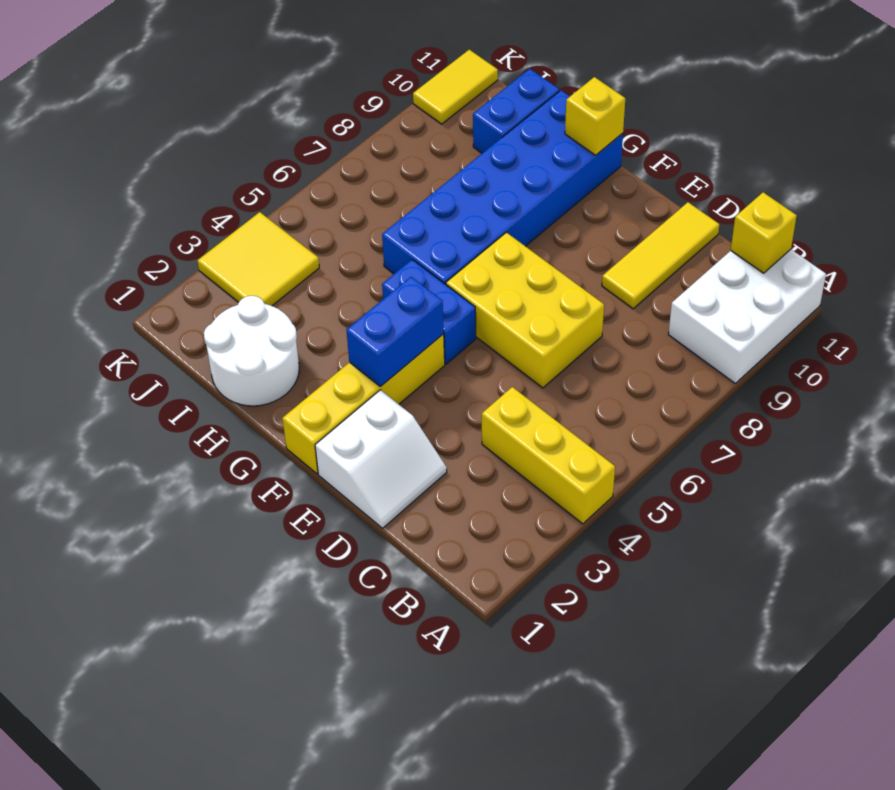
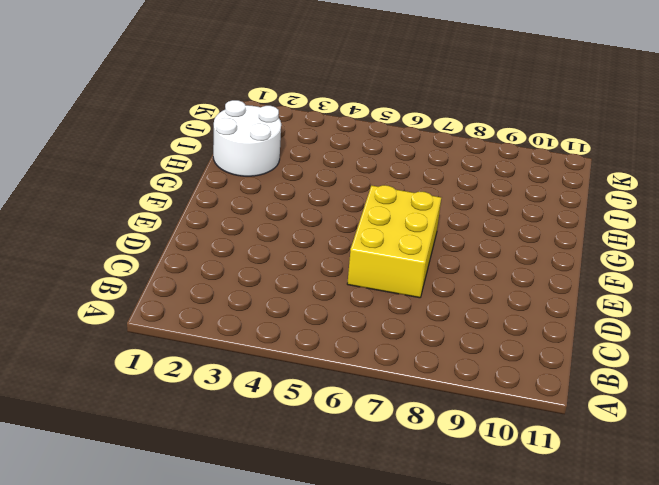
none -> yellow 1x3 brick [482,387,615,524]
none -> white 2x3 brick [668,249,826,383]
none -> white 2x2 slope [315,390,447,528]

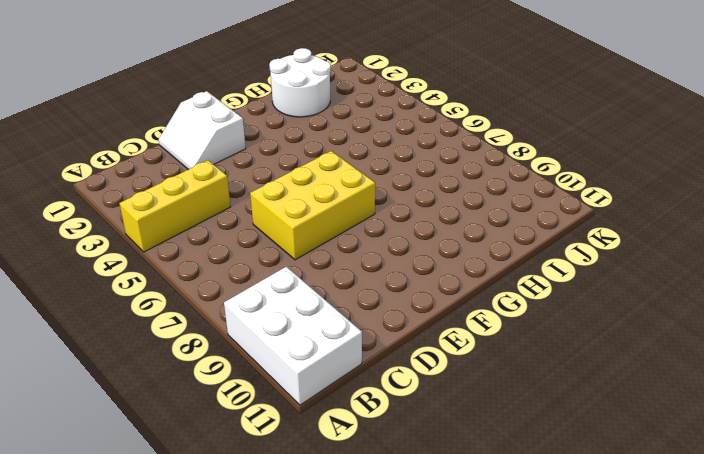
none -> yellow 1x3 tile [602,202,719,309]
none -> yellow 1x4 brick [282,334,445,474]
none -> blue 1x2 brick [382,259,476,364]

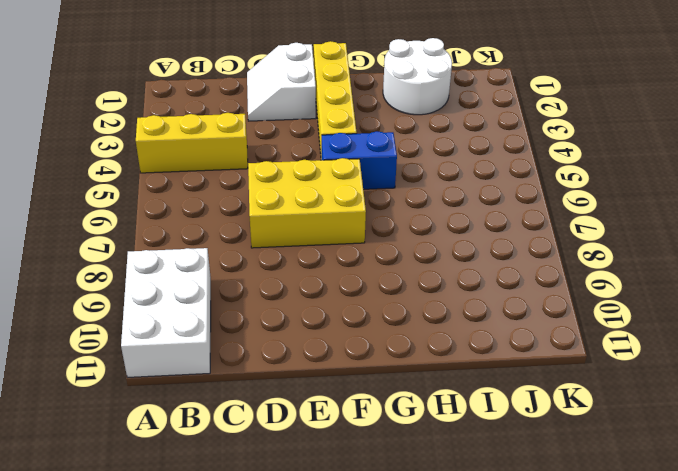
none -> yellow 1x3 tile [602,202,719,309]
none -> blue 2x6 brick [382,90,623,284]
none -> blue 1x2 brick [473,69,559,153]

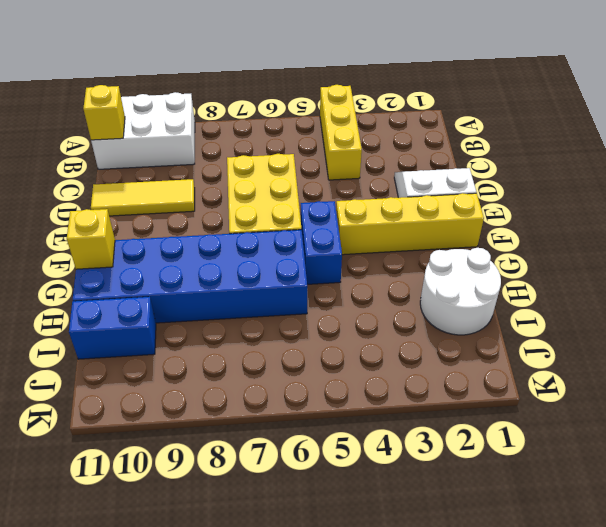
none -> yellow 2x2 tile [198,212,319,306]
none -> yellow 1x2 tile [413,50,498,124]
none -> blue 1x2 brick [346,277,444,387]

